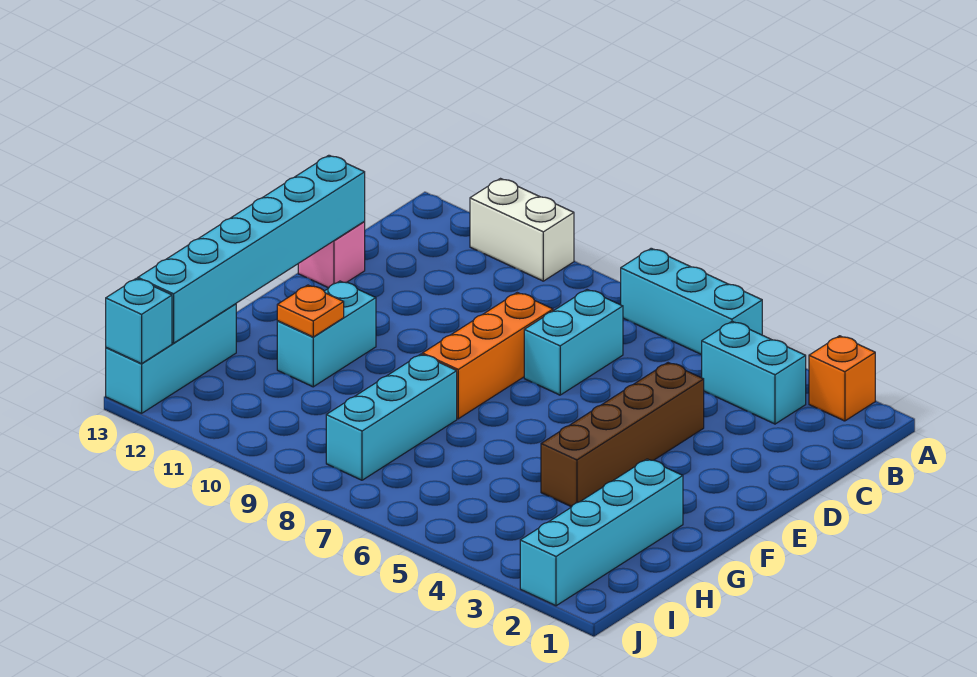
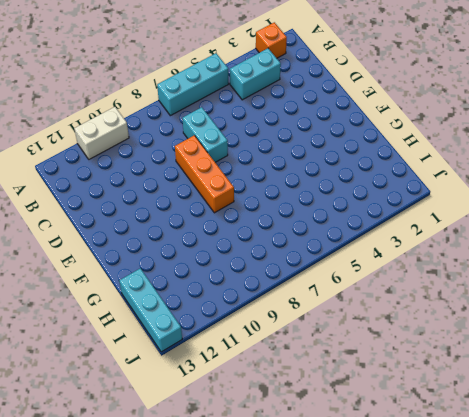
none -> brown 1x4 brick [541,363,704,507]
none -> pink 1x1 brick [298,222,365,288]
none -> cyan 1x2 brick [277,281,376,387]

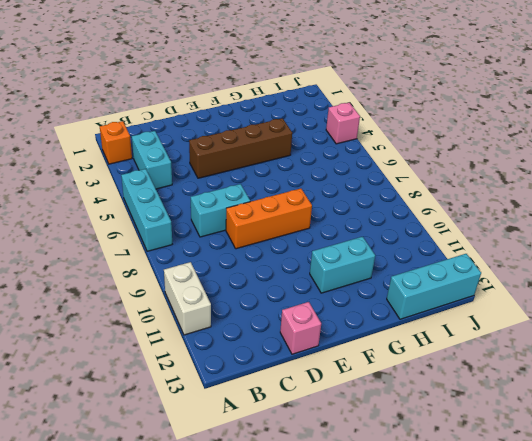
pink 1x1 brick [326,103,360,144] -> none
none -> cyan 1x4 brick [520,459,683,606]
none -> cyan 1x3 brick [326,354,457,480]
none -> cyan 1x6 brick [138,155,365,343]

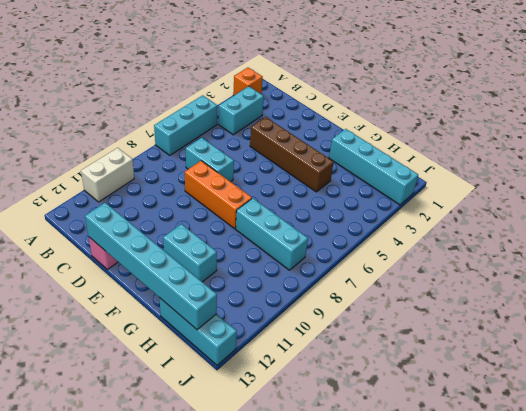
none -> orange 1x1 plate [277,285,344,337]
none -> cyan 1x1 brick [106,278,172,364]

